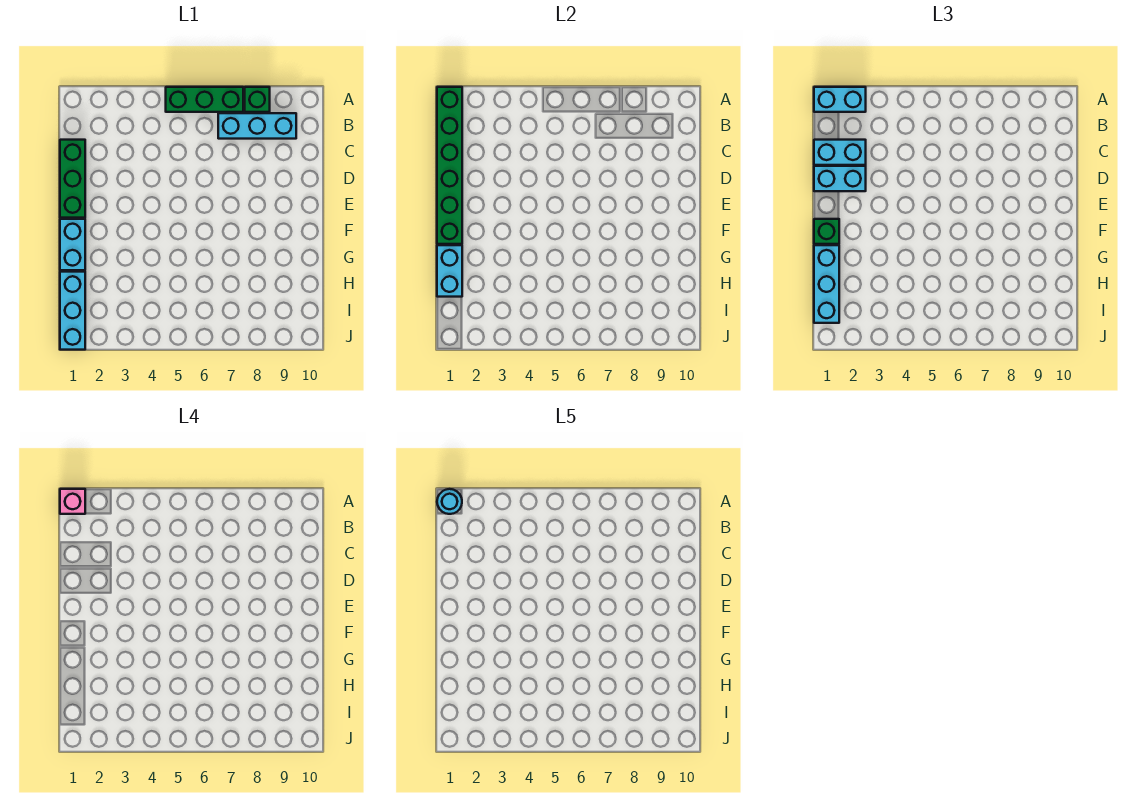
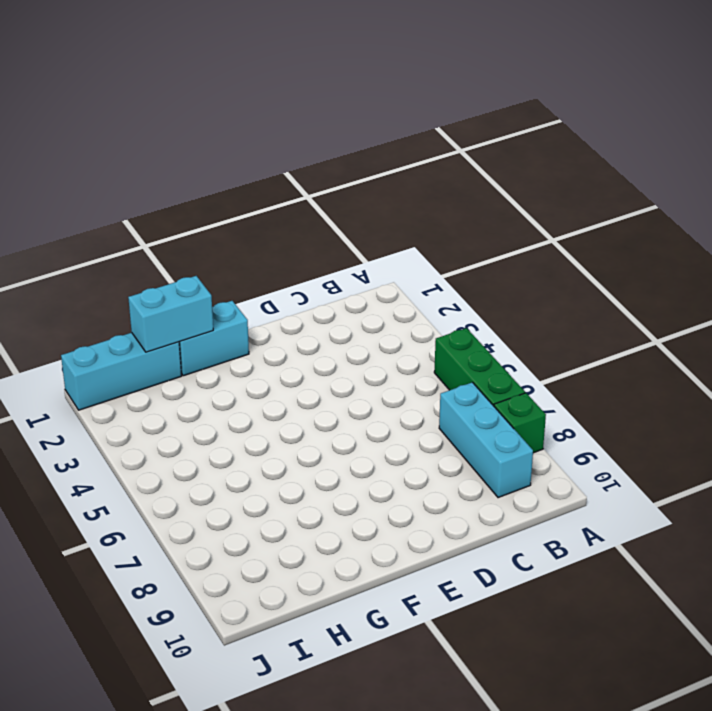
none -> green 1x3 brick [60,140,85,218]
none -> green 1x6 brick [437,87,462,244]
none -> cyan 1x2 brick [814,87,866,112]

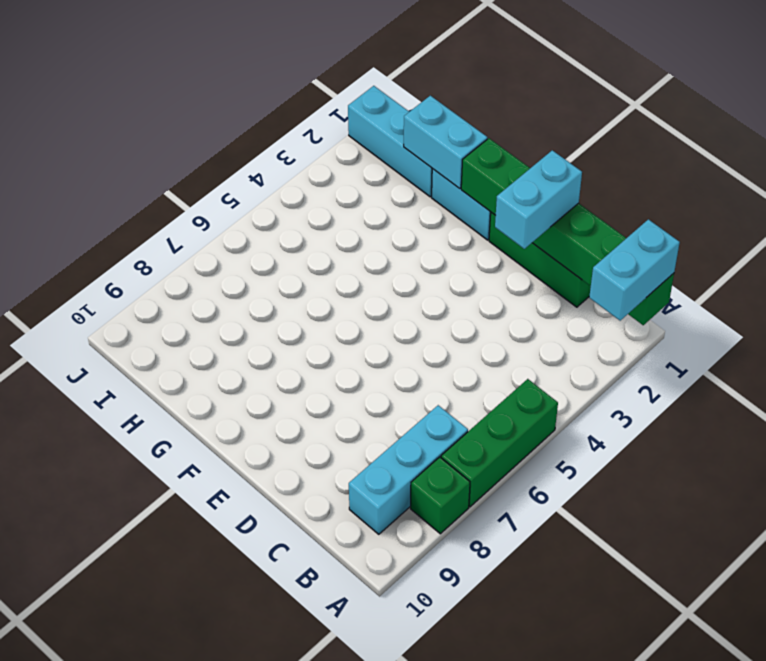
none -> cyan 1x2 brick [814,140,866,165]
none -> green 1x1 brick [814,219,839,244]
none -> cyan 1x3 brick [814,245,839,323]

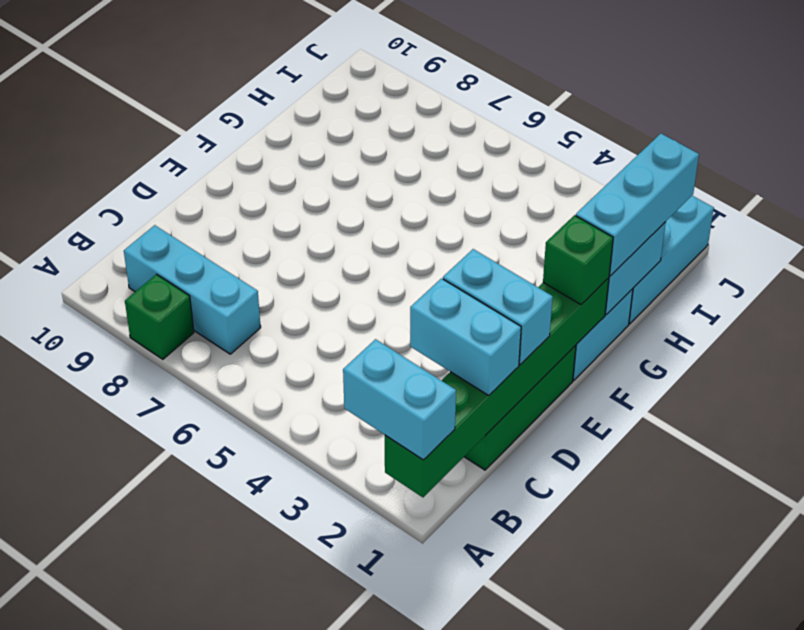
none -> green 1x3 brick [166,87,243,112]
none -> pink 1x1 brick [60,489,85,514]
none -> cyan 1x1 round brick [437,489,462,514]

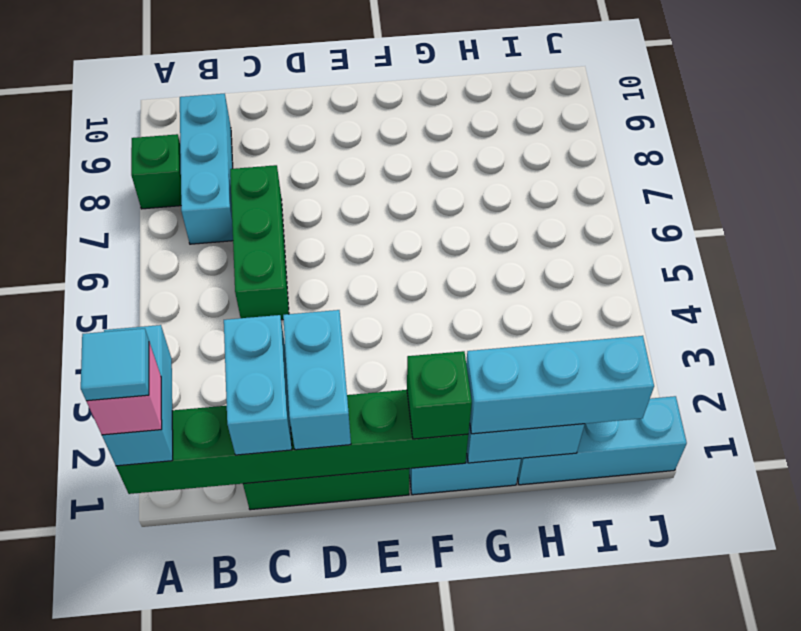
cyan 1x1 tile [81,329,149,401] -> cyan 1x1 round brick [437,489,462,514]
green 1x3 brick [230,165,289,320] -> green 1x3 brick moved to [166,87,243,112]

